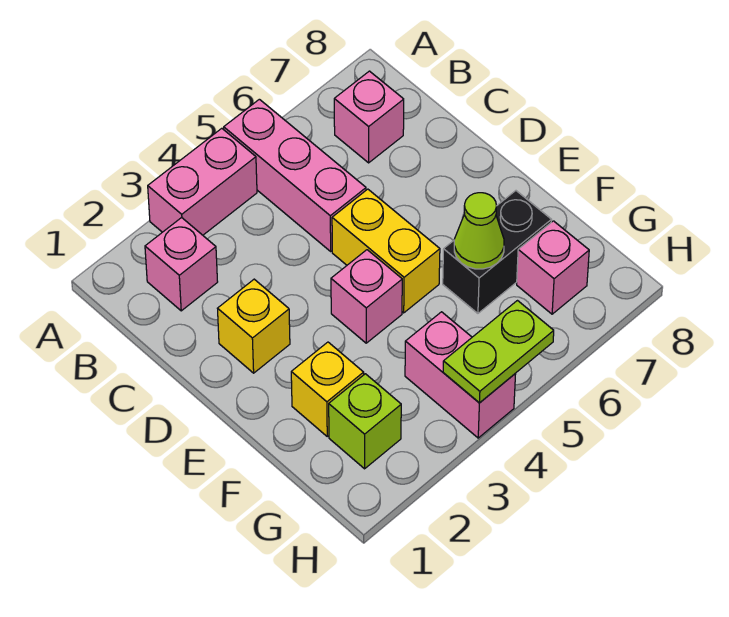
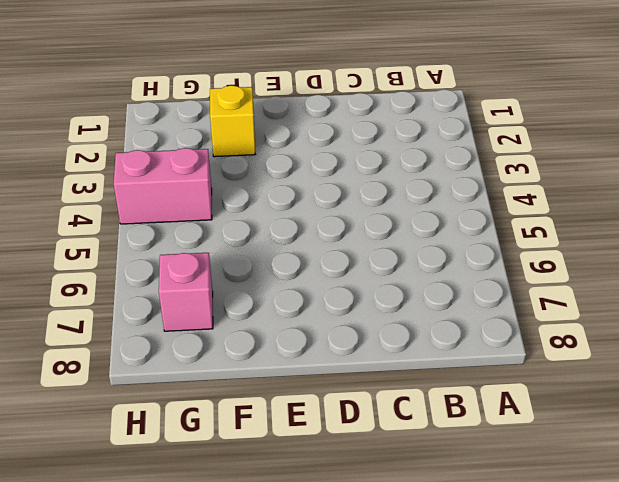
none -> pink 1x2 brick [148,128,257,235]
none -> pink 1x3 brick [224,99,366,251]
none -> pink 1x1 brick [145,218,218,311]

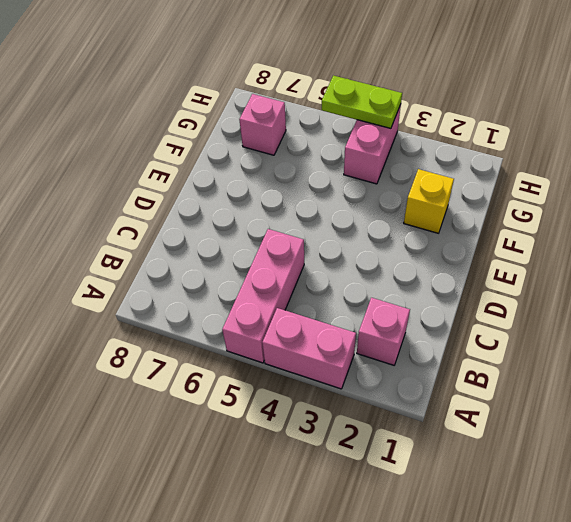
none -> pink 1x1 brick [334,71,404,163]
none -> yellow 1x1 brick [218,279,290,373]
none -> yellow 1x2 brick [332,189,440,313]

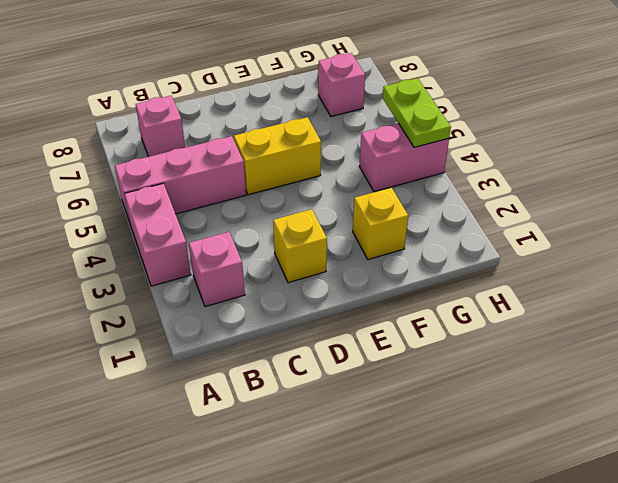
none -> pink 1x1 brick [331,250,402,343]
none -> black 1x2 brick [443,191,551,313]
none -> lime 1x1 brick [329,374,401,469]

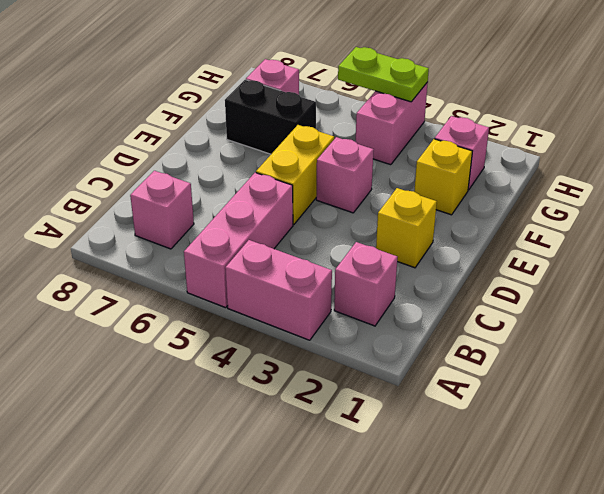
pink 1x1 brick [435,116,489,190] -> lime 1x1 brick [329,374,401,469]
none -> lime 1x1 cone [454,193,504,269]

